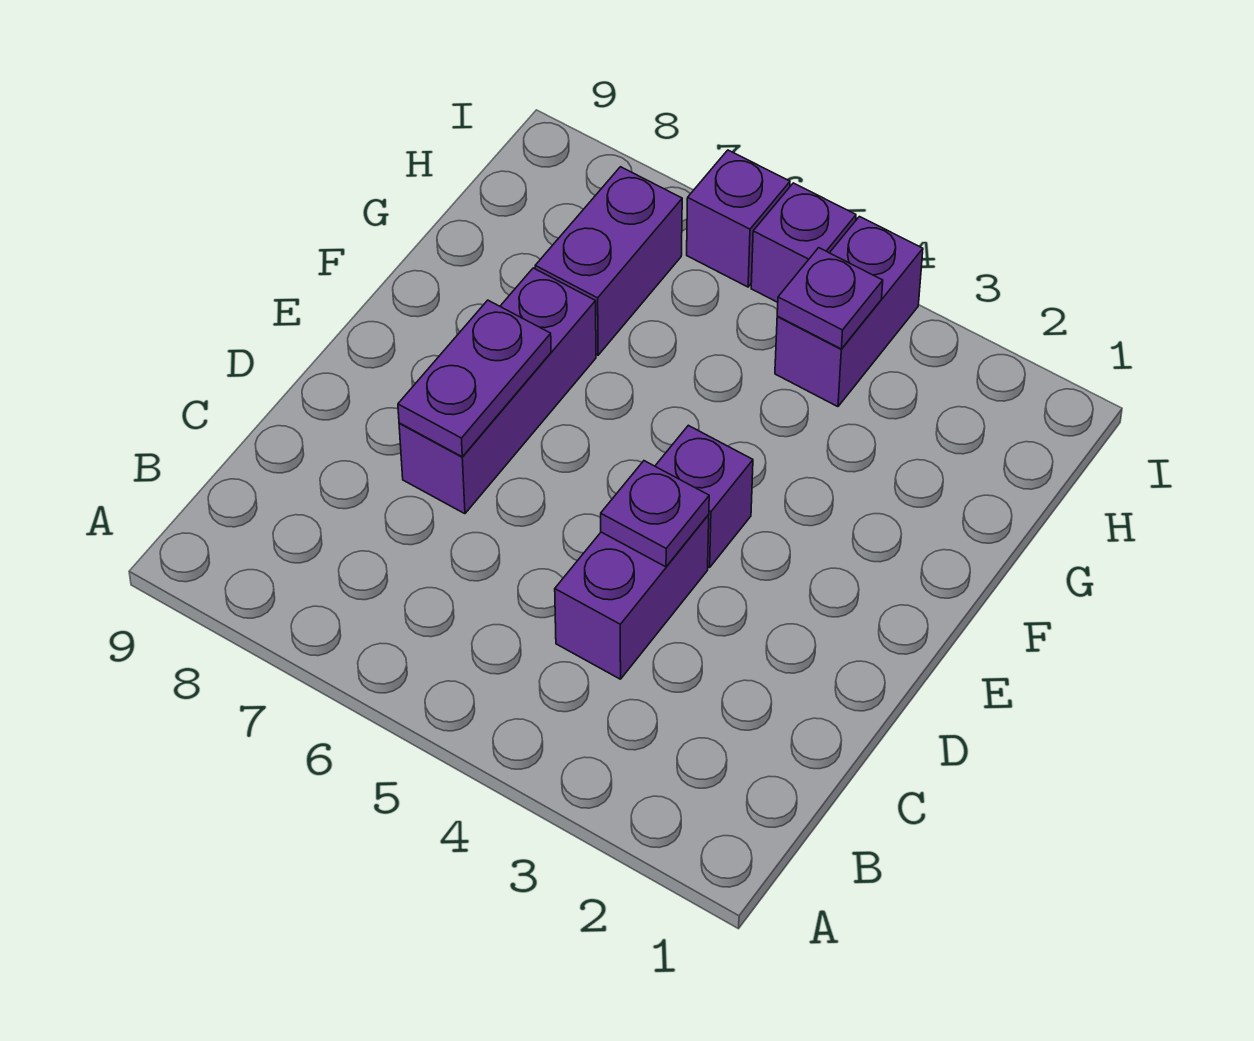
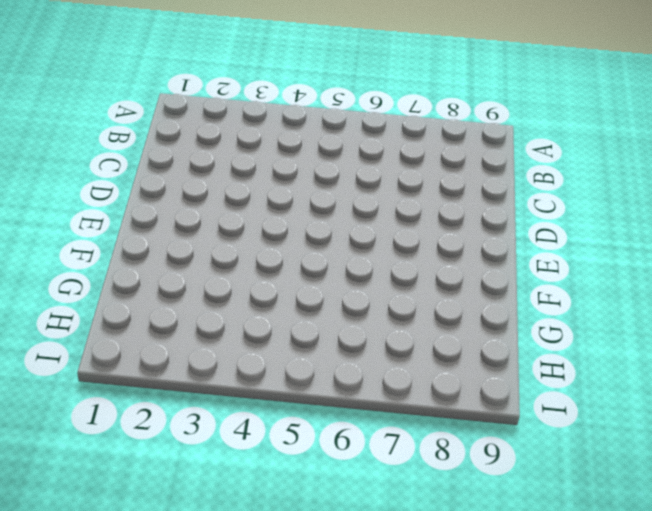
none -> purple 1x2 brick [555,514,709,679]
none -> purple 1x3 brick [399,268,596,514]

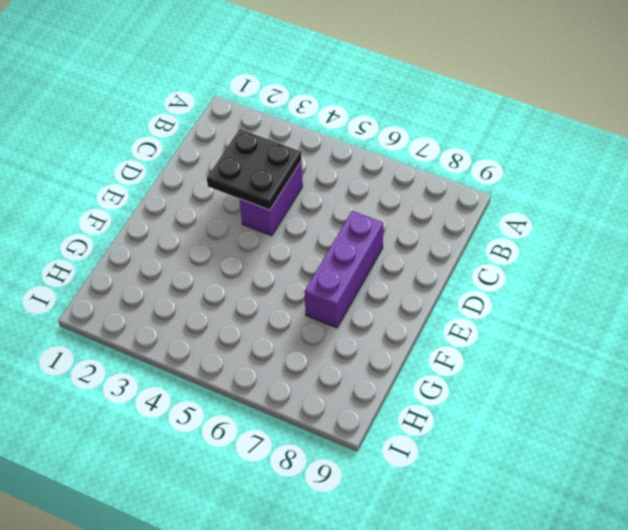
black 2x2 plate [207,129,302,210] -> purple 1x1 plate [601,461,709,567]
none -> purple 1x1 brick [655,425,753,568]
none -> purple 1x2 brick [535,167,682,355]

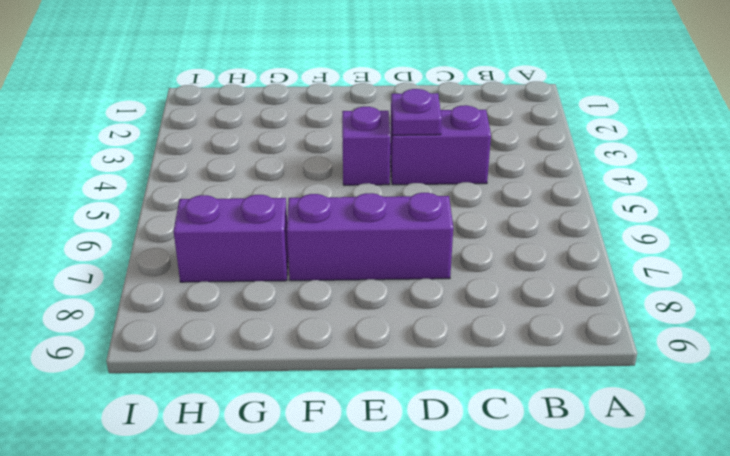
none -> purple 1x2 brick [775,217,923,407]
none -> purple 1x1 brick [751,183,856,302]

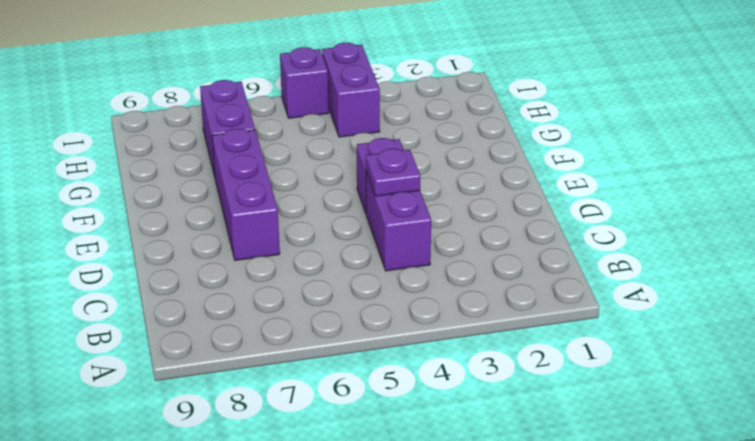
none -> purple 1x1 brick [687,150,790,287]
none -> purple 1x2 plate [398,300,551,457]

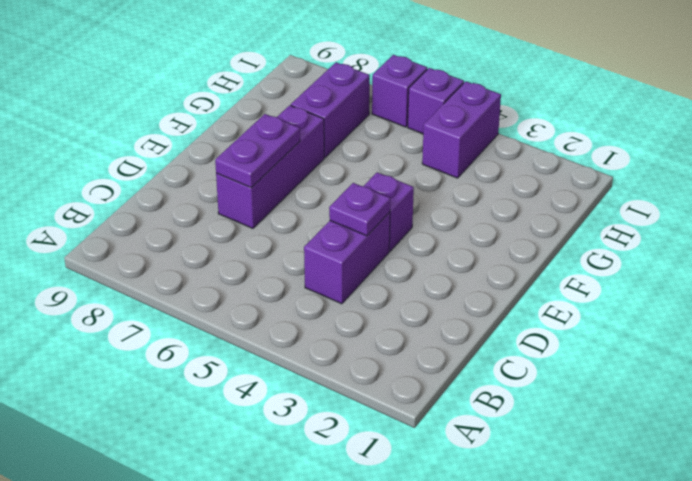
none -> purple 1x1 plate [777,248,883,349]

